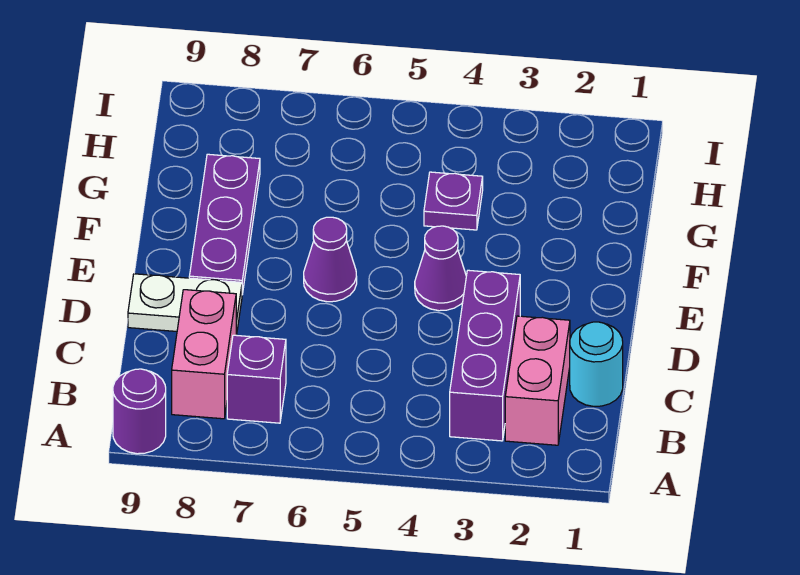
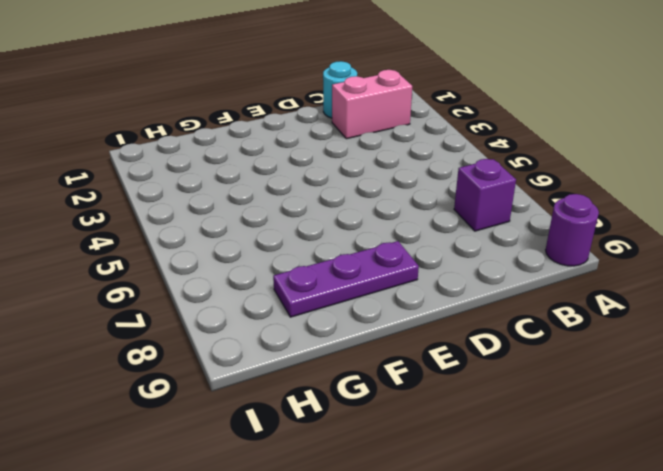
none -> purple 1x3 brick [450,270,520,441]
none -> pink 1x2 brick [172,290,236,419]

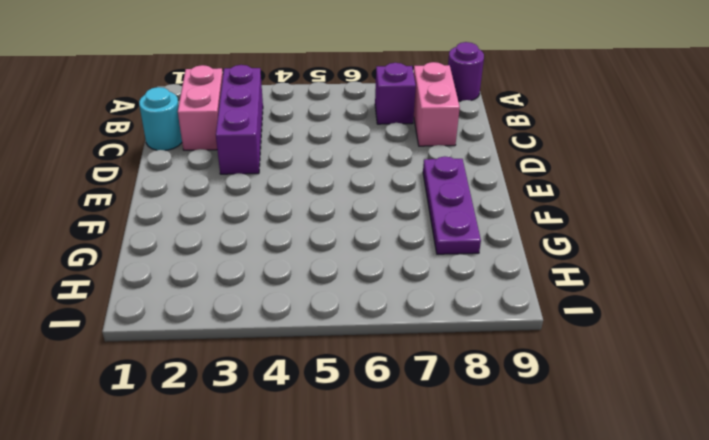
none -> white 1x2 plate [128,274,242,335]
none -> purple 1x1 cone [415,226,466,311]

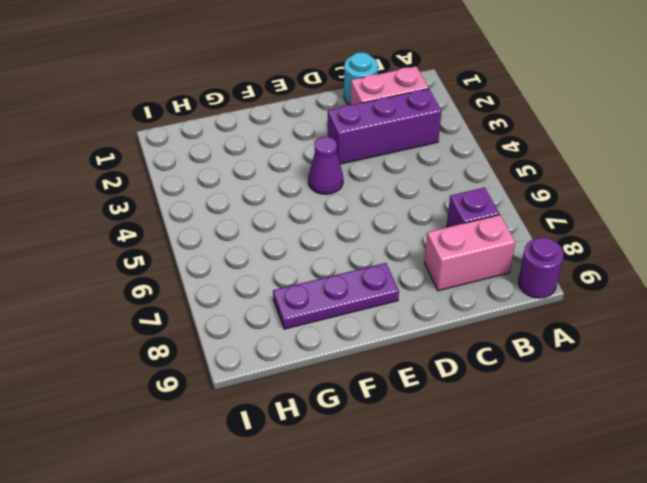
none -> white 1x2 plate [128,274,242,335]
none -> purple 1x1 cone [304,217,357,302]

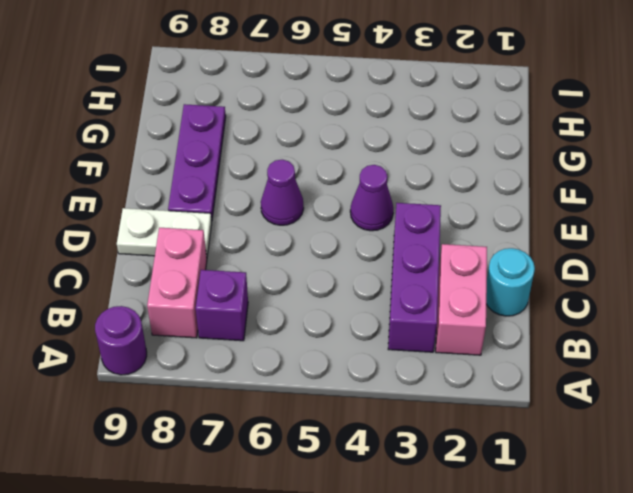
none -> purple 1x1 plate [424,172,483,230]

